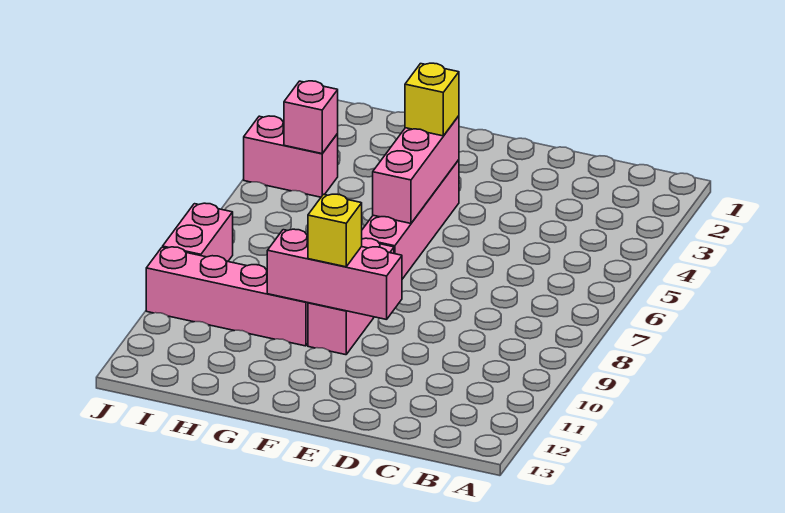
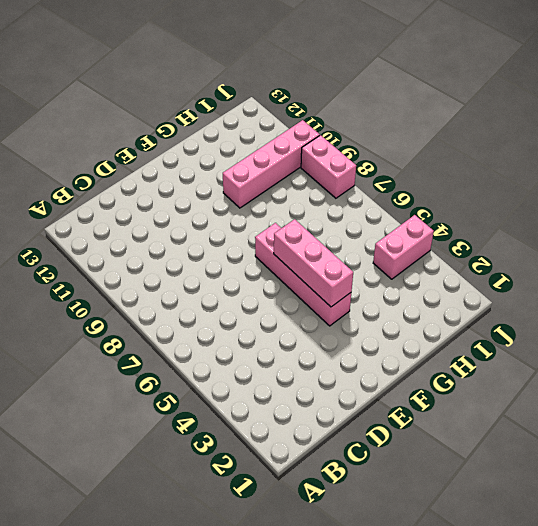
none -> pink 1x3 brick [308,238,394,355]
none -> pink 1x3 brick [267,229,402,320]

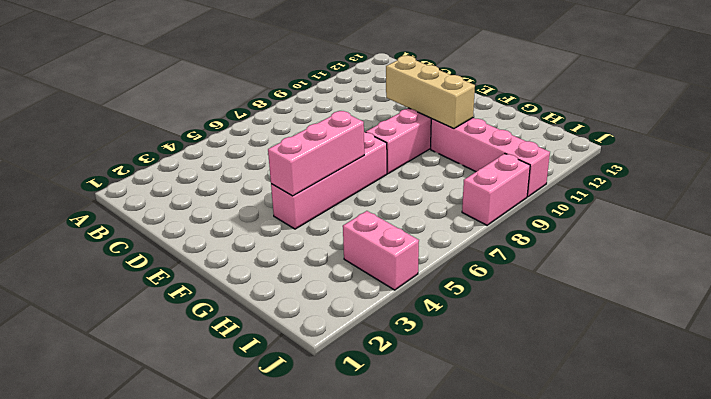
tan 1x3 brick [386,56,475,129] -> pink 1x3 brick [267,229,402,320]
none -> pink 1x1 brick [284,81,338,154]
none -> yellow 1x1 brick [405,63,459,136]

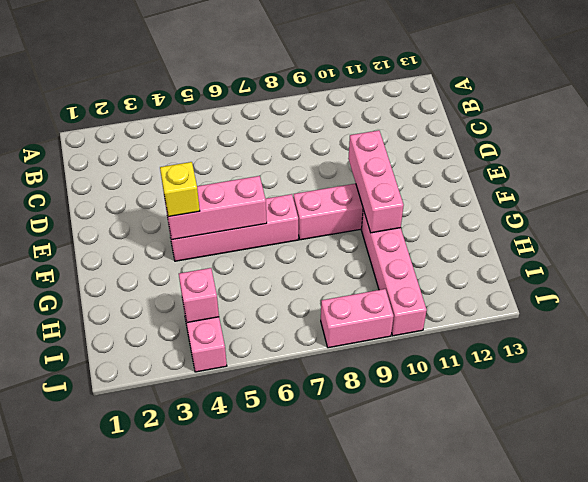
none -> yellow 1x1 brick [308,194,362,267]

